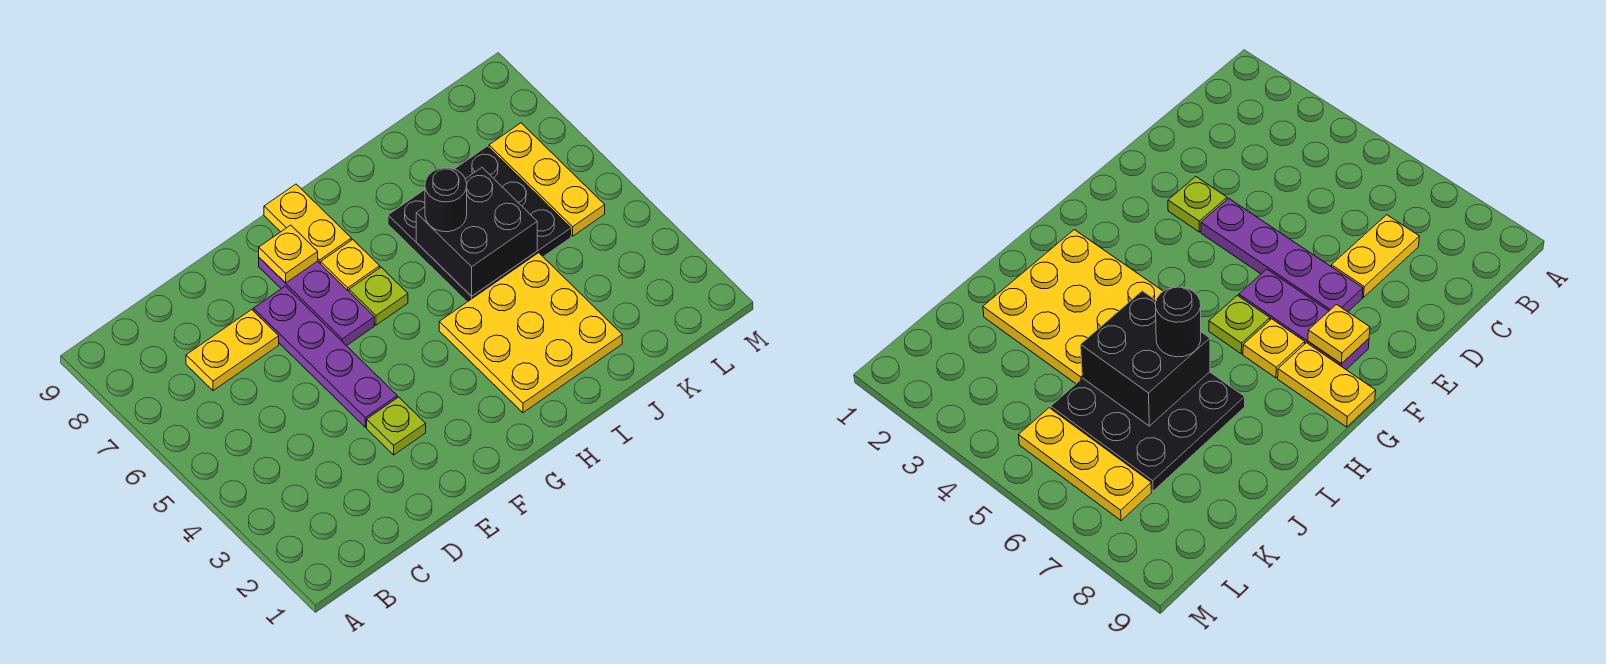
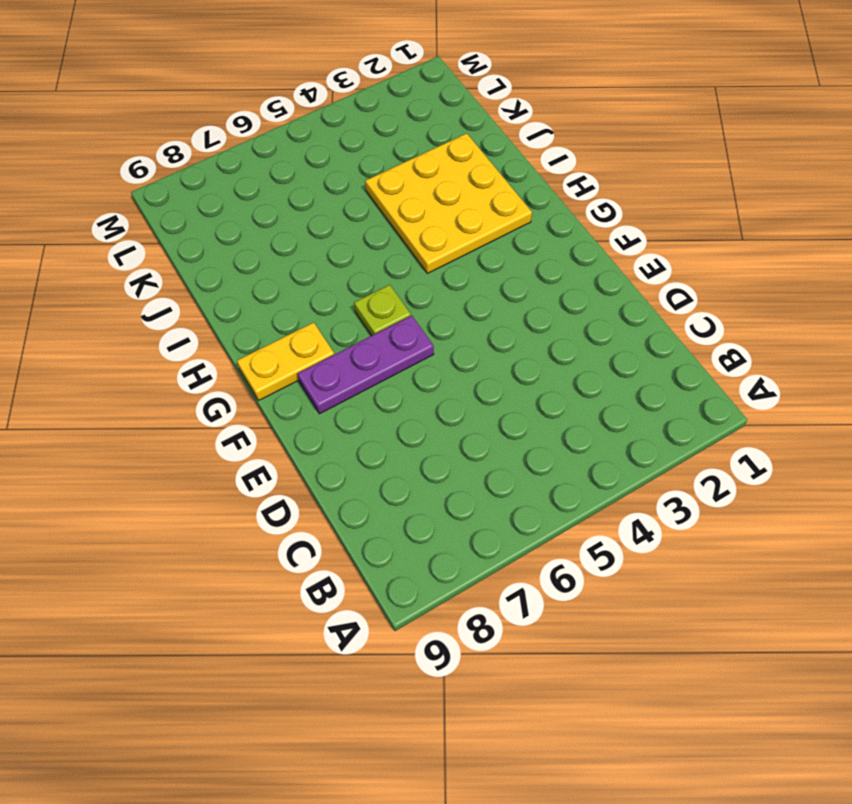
none -> yellow 1x2 plate [186,310,279,391]
none -> lime 1x1 plate [367,397,426,455]
none -> purple 1x4 plate [253,286,397,427]

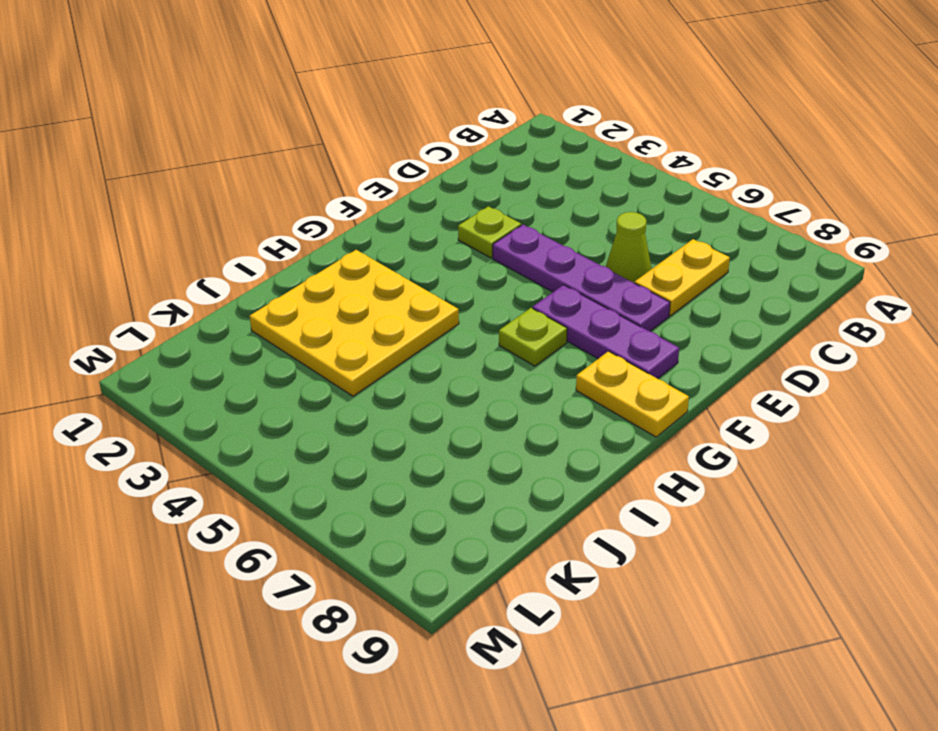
lime 1x1 cone [606,212,652,283] -> none
none -> yellow 1x1 plate [321,240,380,291]
none -> black 3x3 plate [388,146,571,302]
none -> yellow 1x3 plate [489,123,605,236]

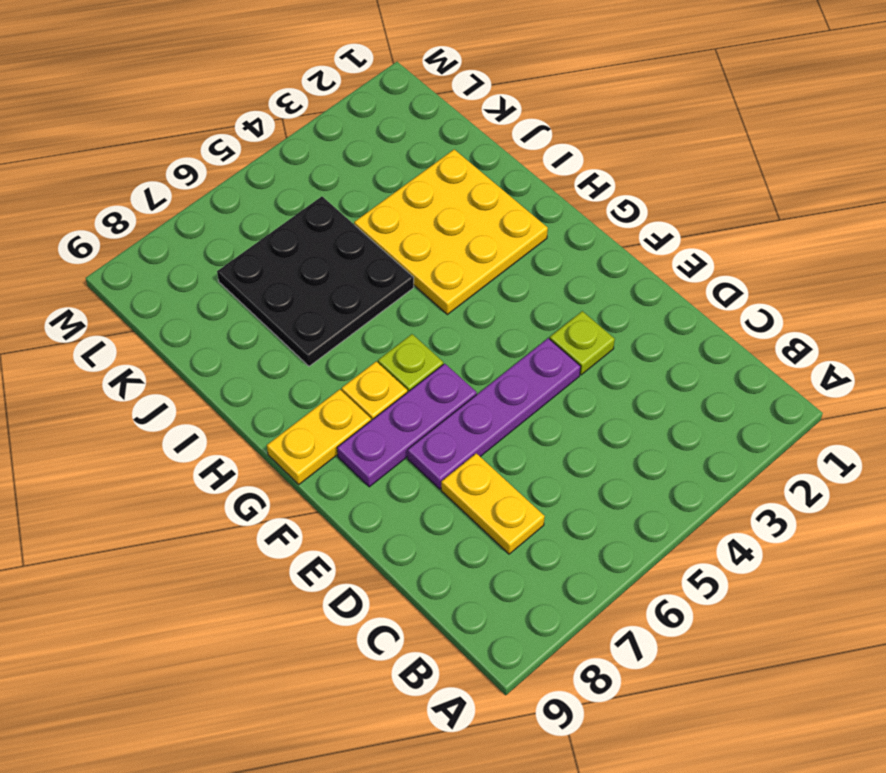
none -> yellow 1x3 plate [489,123,605,236]
none -> yellow 1x1 plate [259,225,318,283]
none -> black 2x2 brick [416,168,537,296]

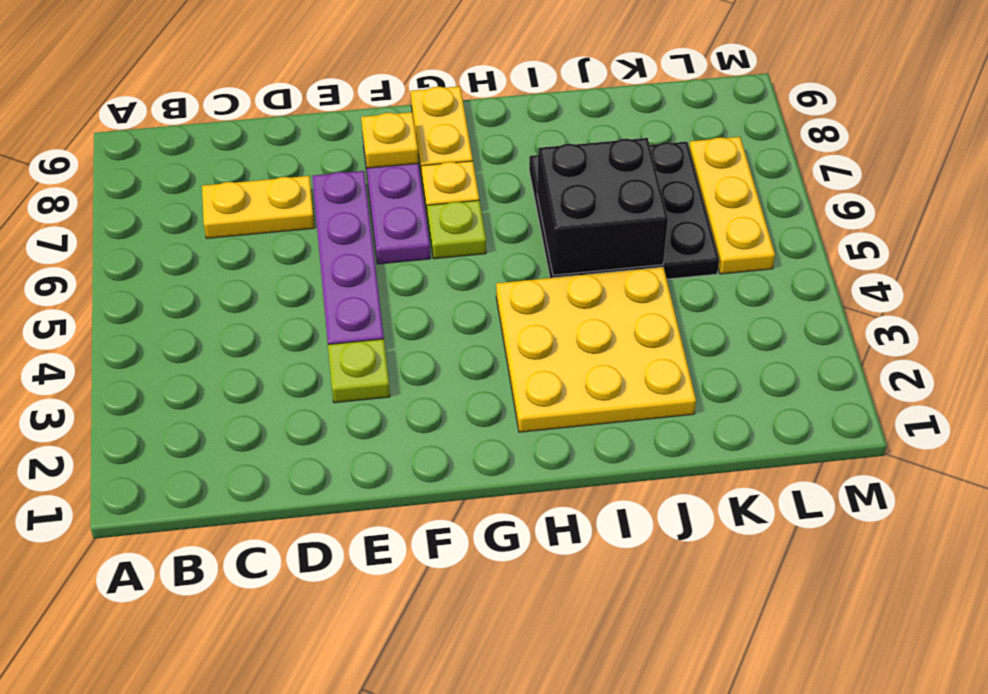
none -> black 1x1 round brick [425,168,467,232]

